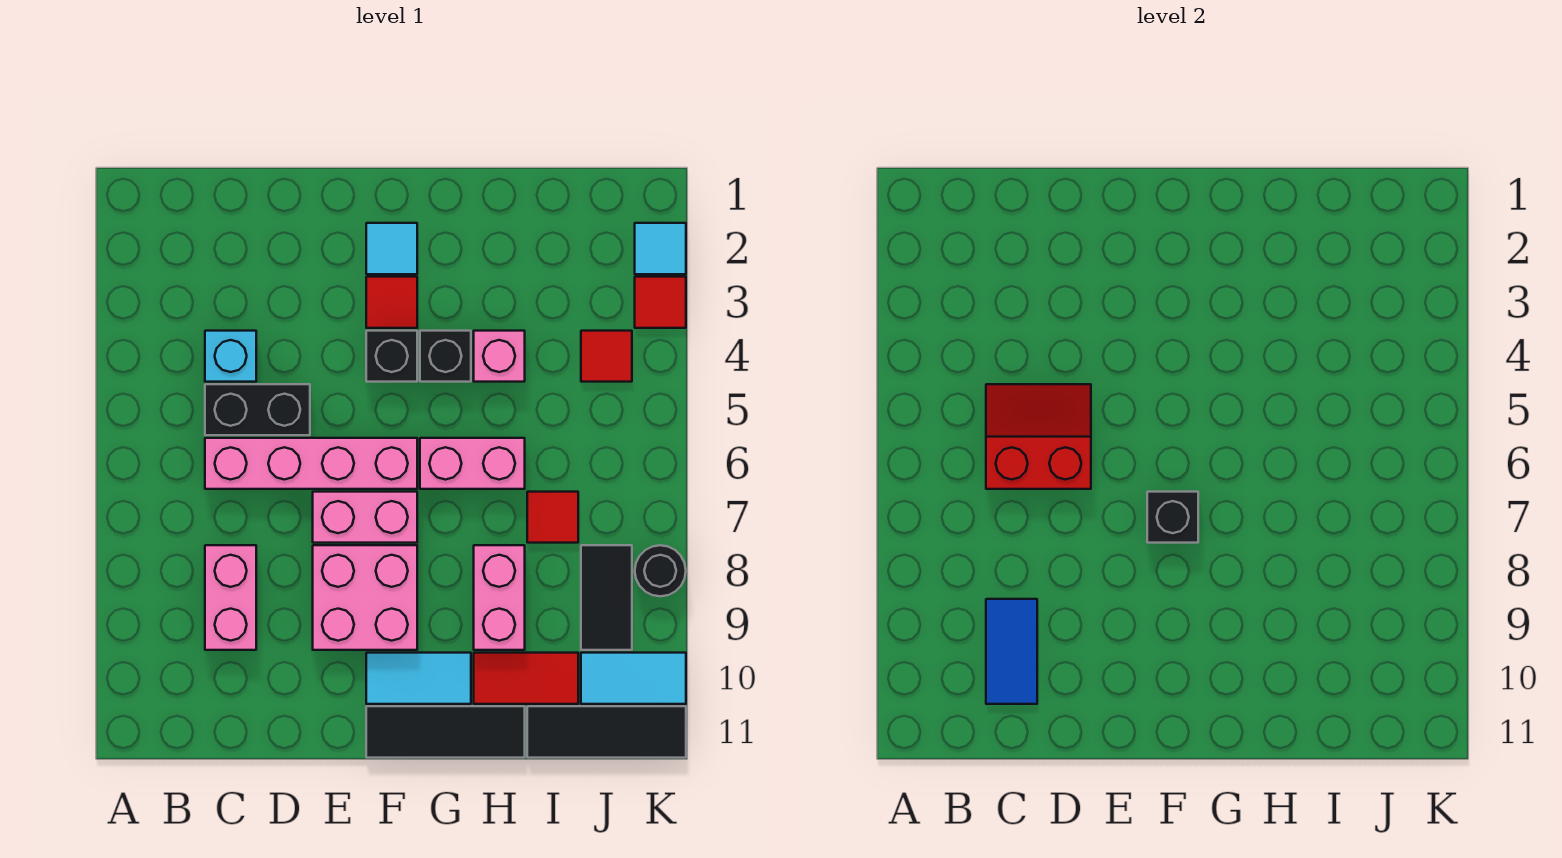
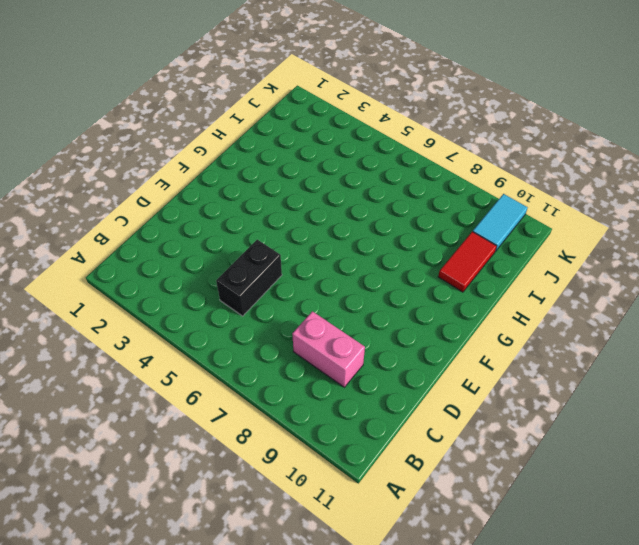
none -> cyan 1x1 brick [205,331,256,382]
none -> pink 1x4 brick [205,438,417,489]
none -> pink 1x2 brick [313,492,417,543]

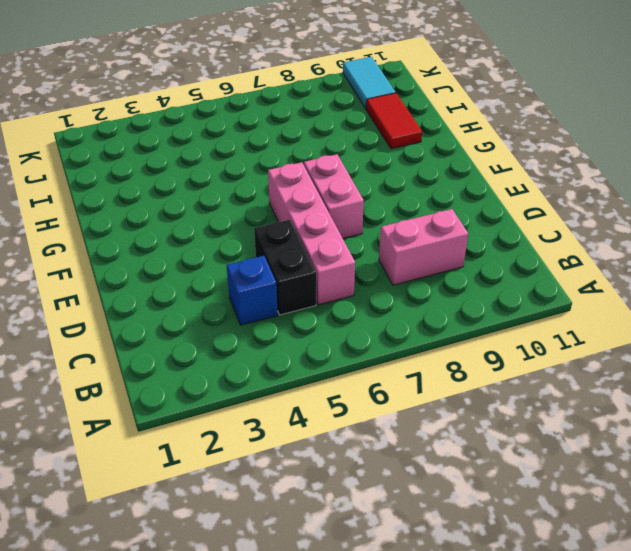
blue 1x1 brick [227,256,278,325] -> cyan 1x1 brick [205,331,256,382]
none -> pink 2x2 brick [313,545,417,650]
none -> cyan 1x1 tile [366,223,417,274]
none -> red 1x1 tile [366,277,417,328]

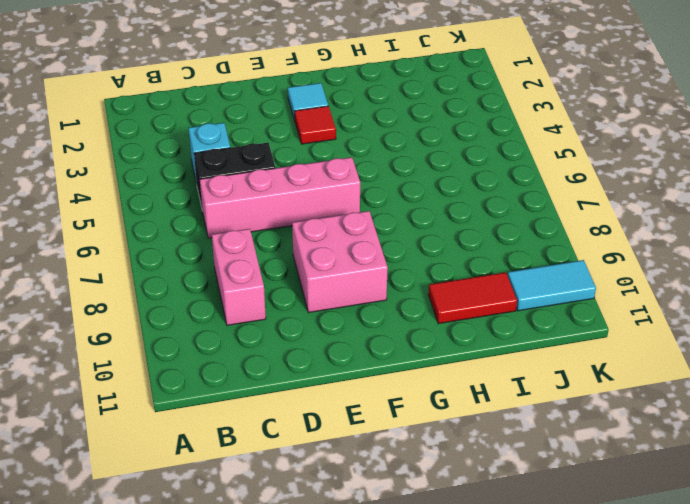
none -> pink 1x2 brick [313,492,417,543]
none -> black 1x1 brick [366,331,417,382]
none -> cyan 1x2 tile [366,653,471,704]

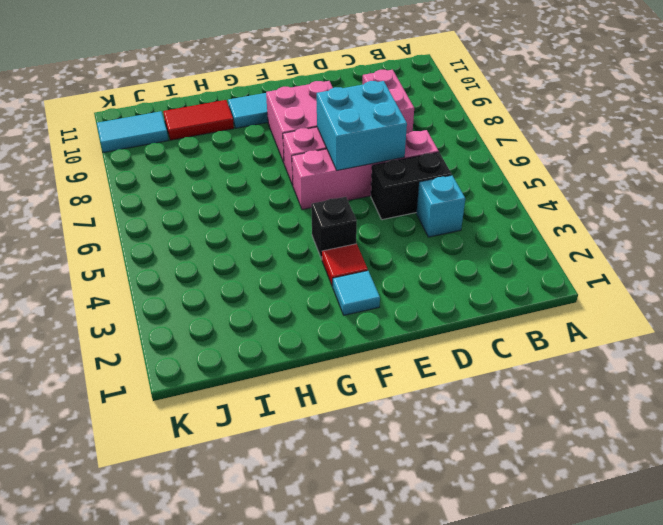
cyan 2x2 brick [317,81,407,170] -> red 2x2 slope [986,384,1091,489]
none -> black 1x3 tile [366,706,525,758]
none -> black 1x1 brick [420,331,471,382]
none -> pink 1x2 brick [420,438,525,489]

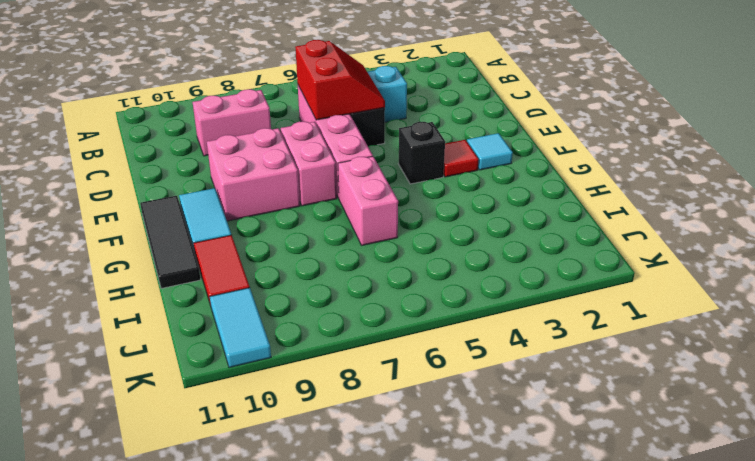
none -> black 1x1 brick [420,331,471,382]
none -> pink 1x1 brick [474,331,525,382]
none -> pink 1x2 brick [474,545,525,650]

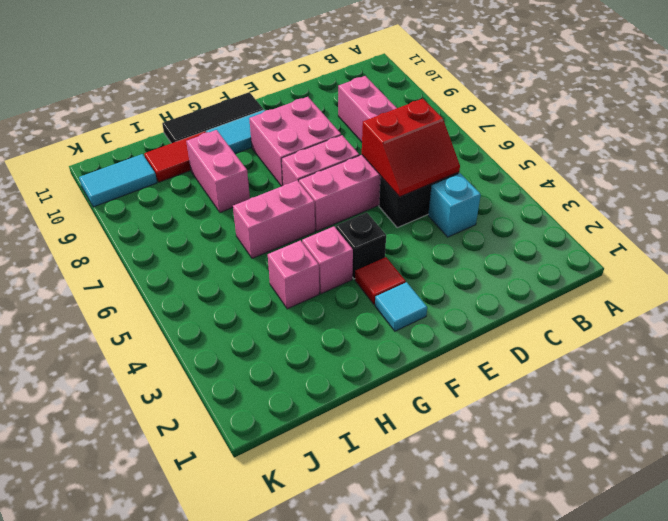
pink 1x1 brick [302,227,353,294] -> black 1x1 brick [420,331,471,382]
none -> red 1x1 tile [527,492,578,543]
none -> black 1x3 tile [527,706,686,758]
none -> red 1x1 tile [581,331,632,382]

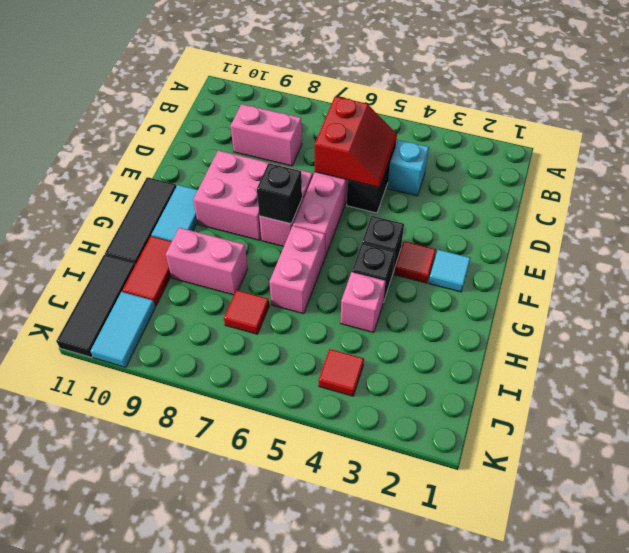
none -> black 1x2 tile [581,545,632,650]
none -> cyan 1x1 tile [635,223,686,274]
none -> red 1x1 tile [635,277,686,328]

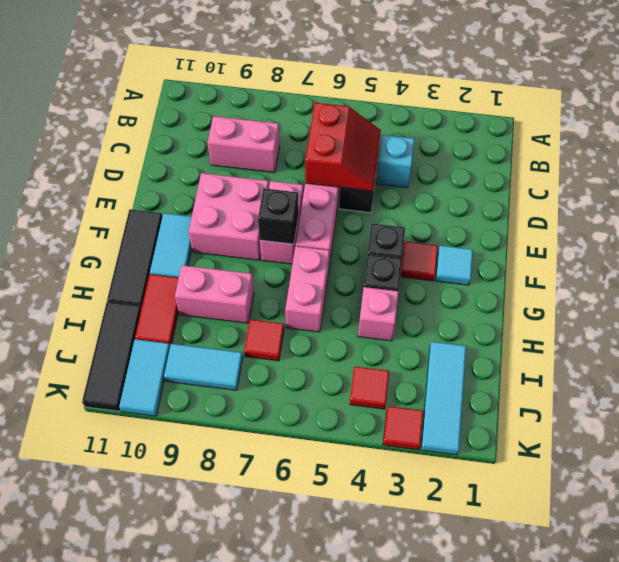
cyan 1x3 tile [421,342,466,455] -> cyan 1x1 tile [635,223,686,274]
cyan 1x2 tile [164,344,243,390] -> black 1x2 tile [581,545,632,650]
none -> black 1x1 round brick [635,545,686,596]
none -> blue 1x2 tile [986,599,1037,704]

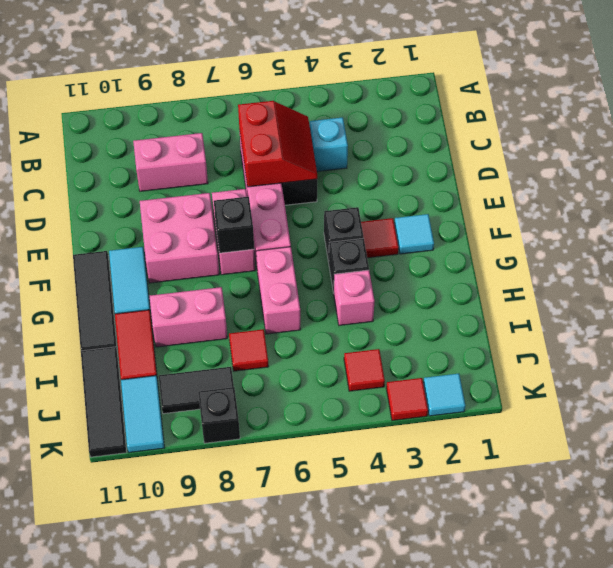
black 1x1 brick [198,387,240,443] -> black 1x1 round brick [635,545,686,596]
none -> blue 1x2 tile [986,599,1037,704]

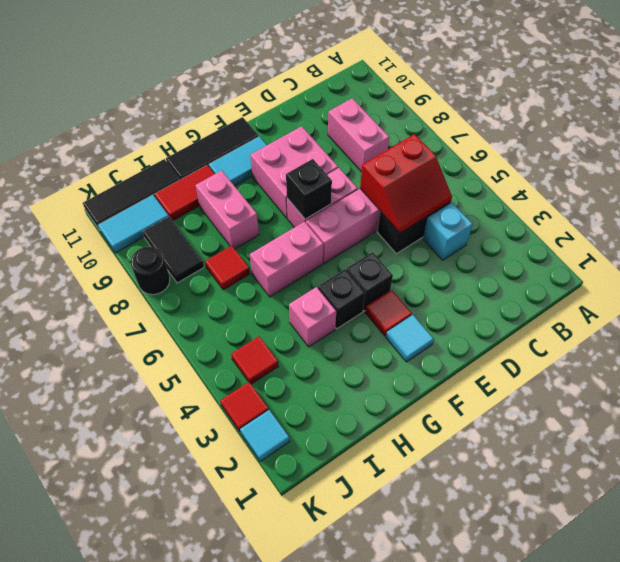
none -> blue 1x2 tile [986,599,1037,704]

